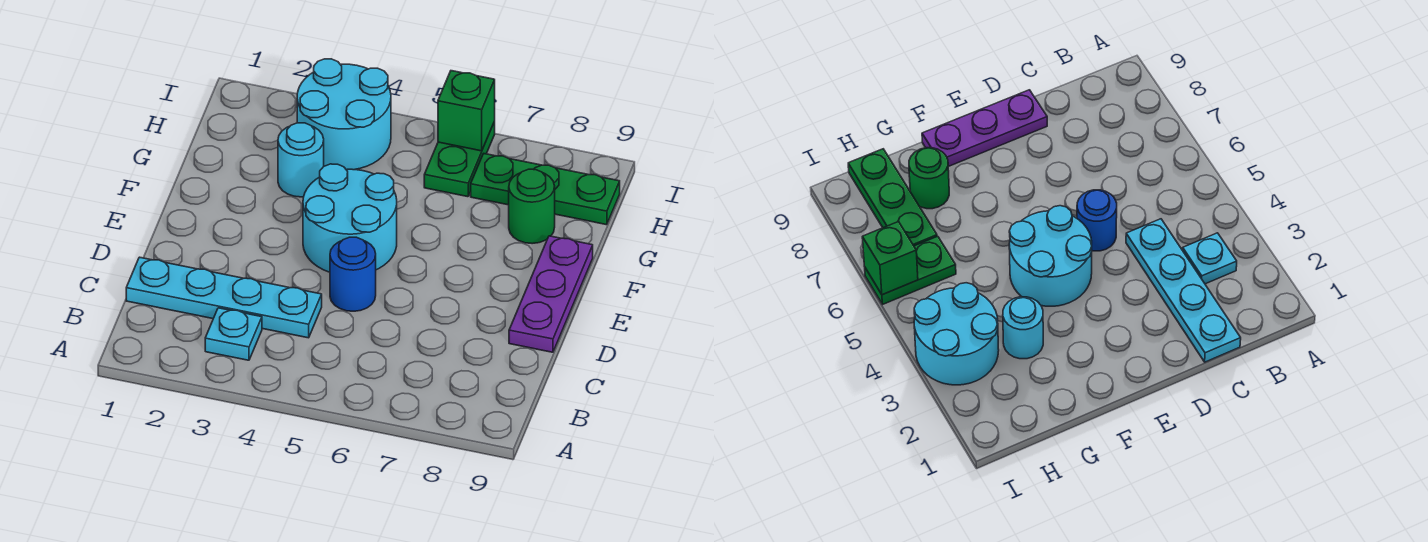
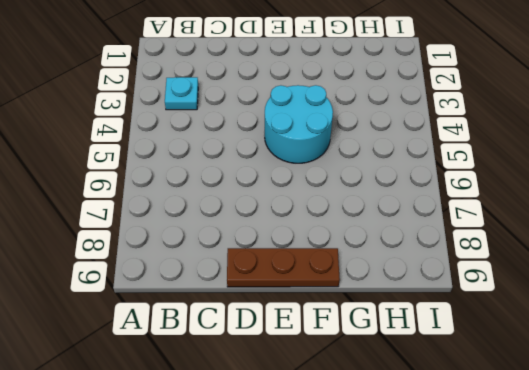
brown 1x3 plate [227,248,340,287] -> purple 1x3 plate [509,236,593,352]
none -> cyan 1x4 plate [126,257,322,338]
none -> blue 1x1 round brick [330,237,376,311]

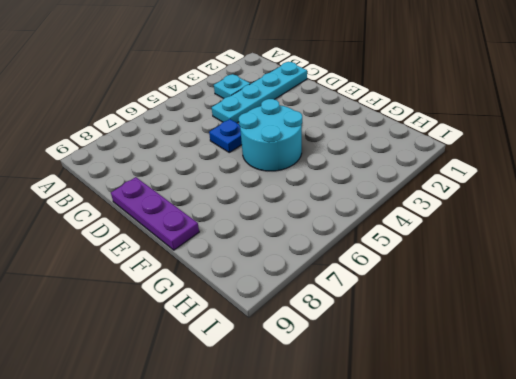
blue 1x1 plate [209,119,242,152] -> blue 1x1 round brick [330,237,376,311]
none -> cyan 1x1 round brick [278,123,324,197]
none -> green 1x1 round brick [509,169,555,244]

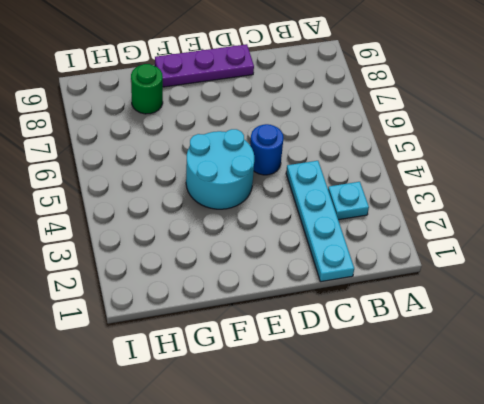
none -> cyan 1x1 round brick [278,123,324,197]
none -> cyan 2x2 round brick [297,59,391,170]

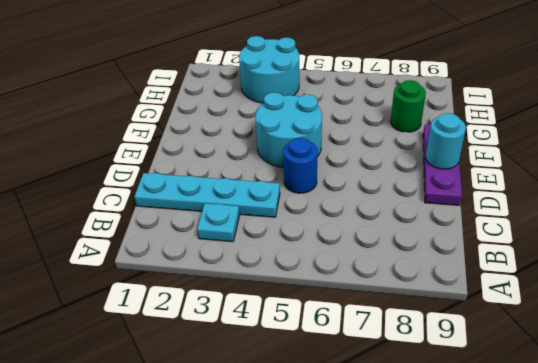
cyan 1x1 round brick [426,113,466,169] -> cyan 1x1 round brick moved to [278,123,324,197]
none -> green 1x2 plate [424,122,495,197]
none -> green 1x3 plate [471,154,620,225]

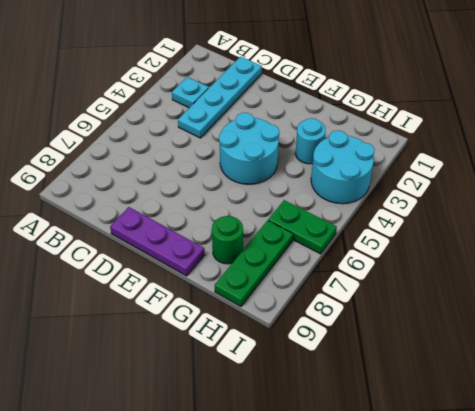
none -> blue 1x1 round brick [330,237,376,311]
none -> green 1x1 brick [438,71,495,151]

